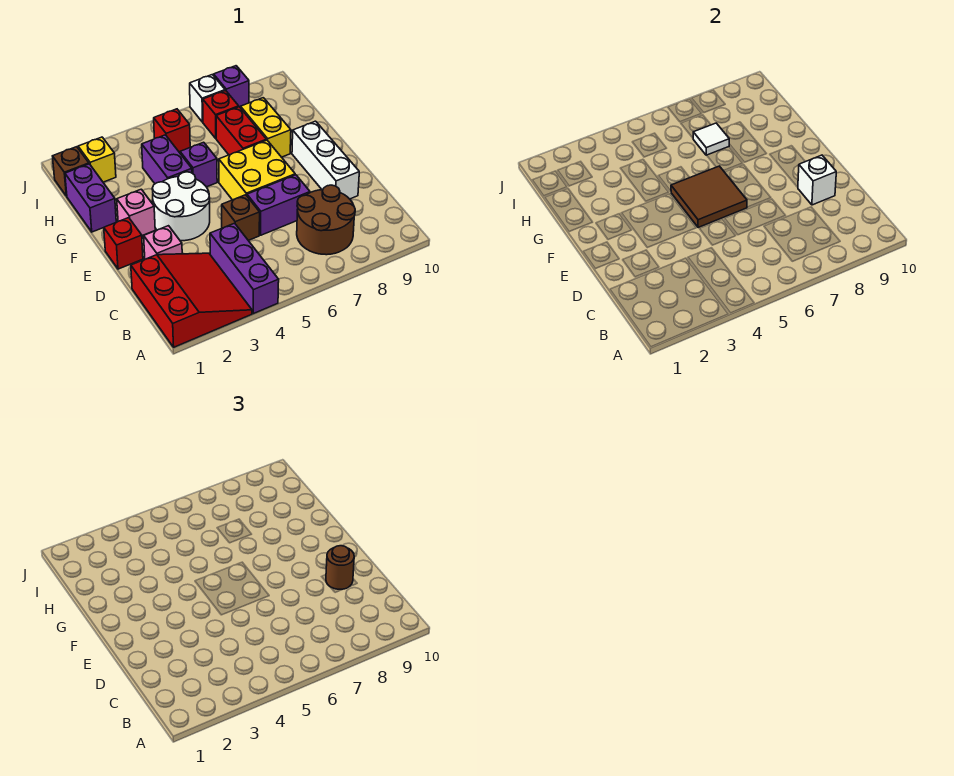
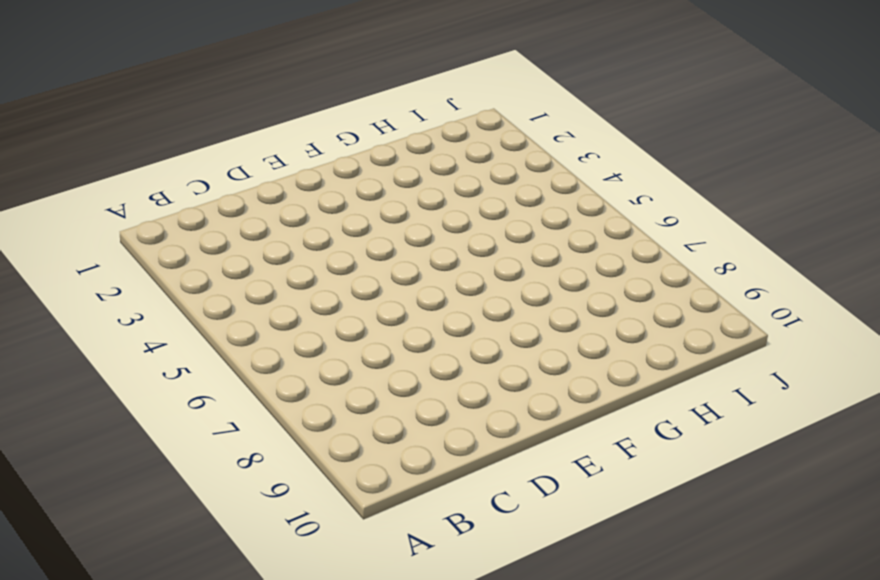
none -> red 3x3 slope [131,253,252,347]
none -> purple 1x3 brick [210,223,279,314]
none -> brown 2x2 round brick [297,185,355,255]

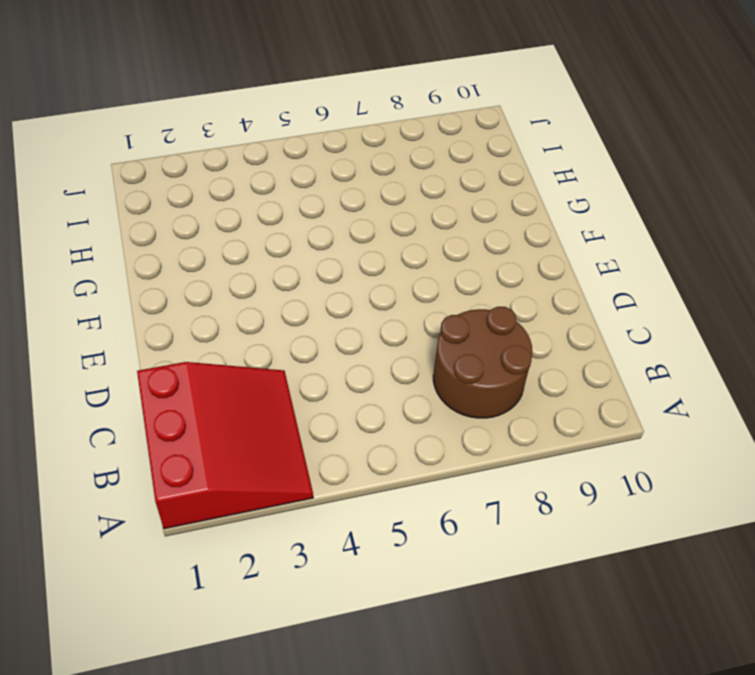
none -> purple 1x3 brick [210,223,279,314]
none -> pink 1x1 brick [144,226,182,259]
none -> brown 1x1 brick [222,195,260,240]

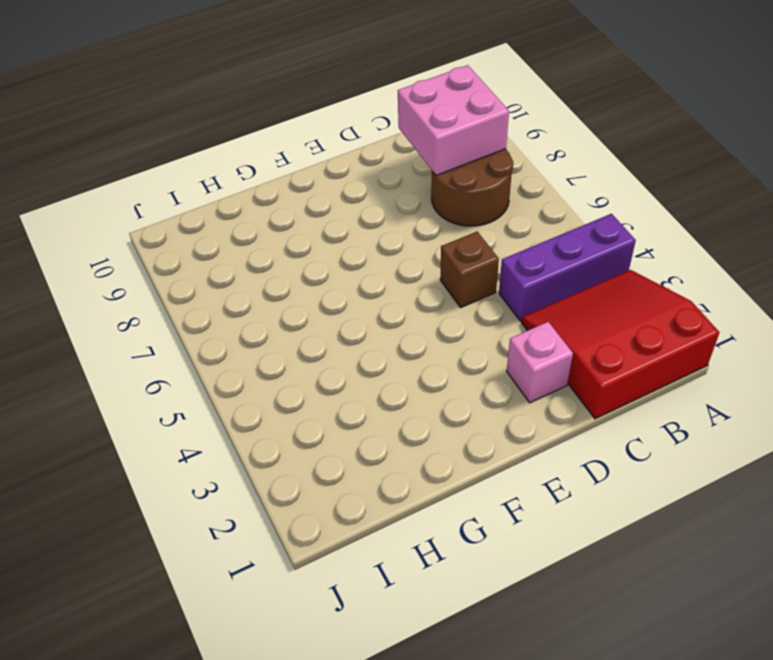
pink 2x2 brick [398,65,509,175] -> none
none -> purple 1x2 brick [247,175,310,235]
none -> white 1x3 brick [292,121,359,199]
none -> red 1x1 brick [104,218,143,269]

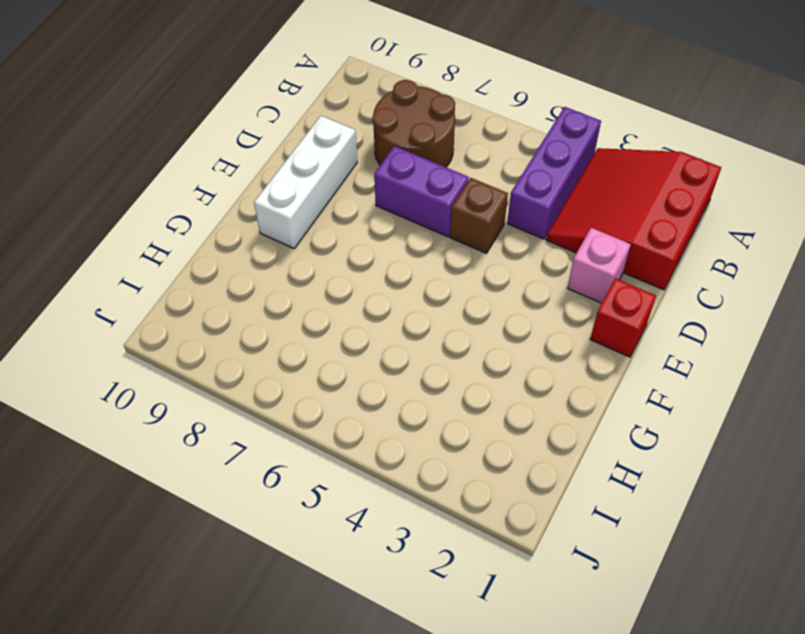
none -> white 2x2 round brick [152,172,210,241]
none -> yellow 2x2 brick [219,140,295,200]
none -> pink 1x1 brick [117,189,155,236]

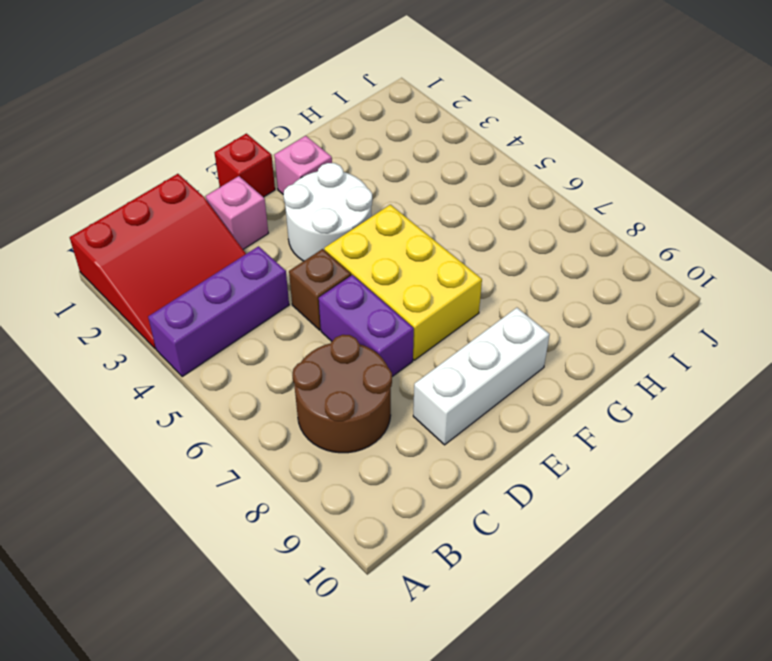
yellow 2x3 brick [324,205,482,360] -> yellow 2x2 brick [219,140,295,200]
none -> purple 1x2 brick [65,164,116,232]
none -> purple 1x2 brick [142,135,192,184]
none -> purple 1x1 brick [180,142,217,187]

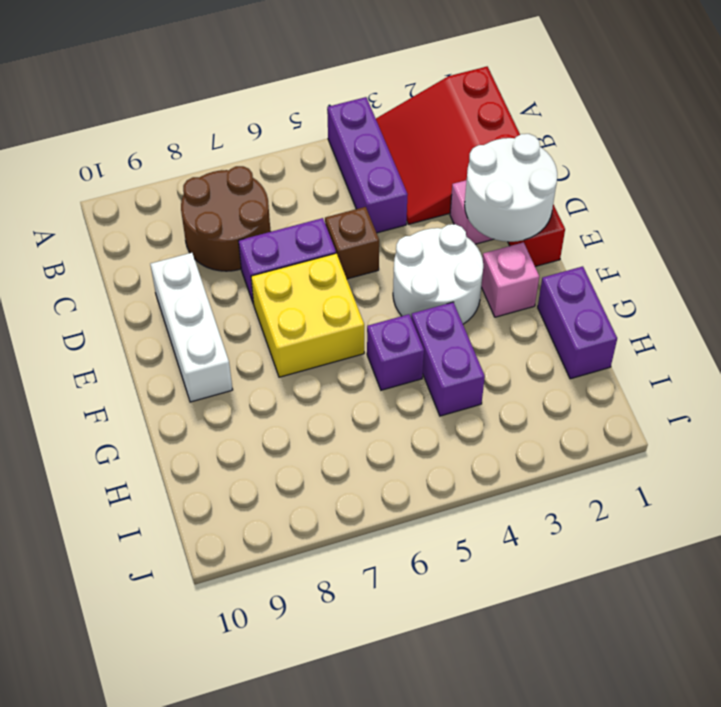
white 2x2 round brick [465,134,557,242] -> none
none -> red 1x2 brick [216,107,266,155]
none -> yellow 1x2 brick [241,98,291,157]
none -> brown 1x1 brick [53,147,89,196]

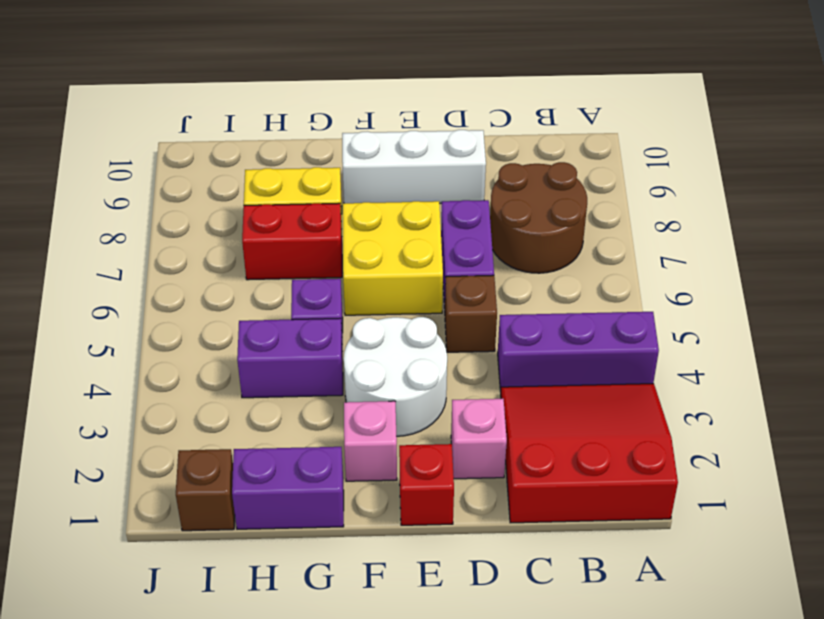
none -> yellow 1x1 brick [78,137,116,182]
none -> red 1x1 brick [154,109,190,153]
none -> red 1x1 brick [203,91,239,138]

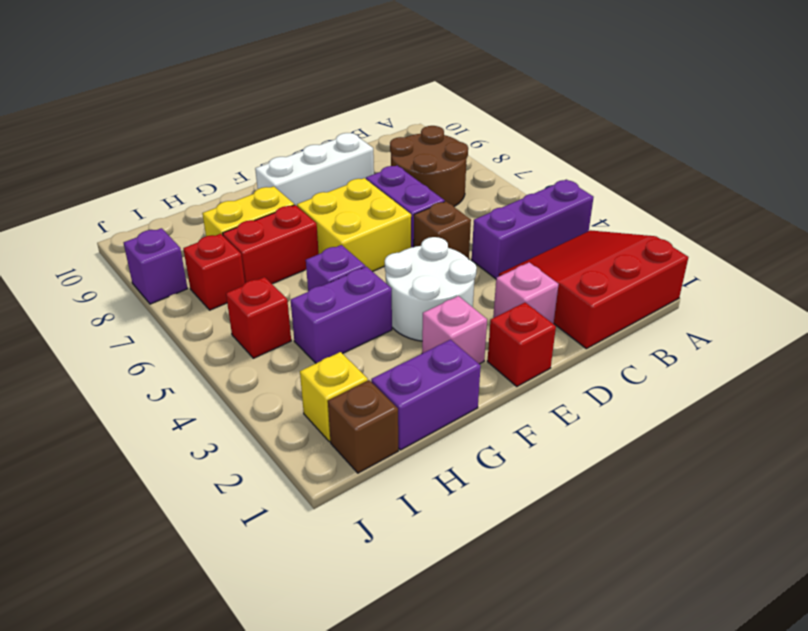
none -> white 1x1 brick [190,75,225,122]
none -> white 1x1 brick [798,155,836,205]
none -> brown 2x2 tile [671,166,747,227]

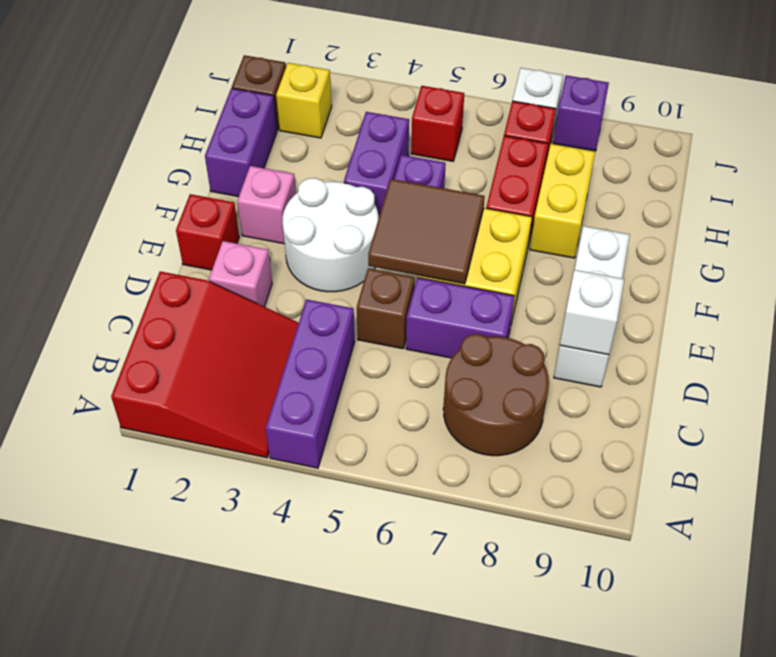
none -> white 1x1 tile [693,123,729,155]
none -> brown 1x1 round brick [326,546,354,589]

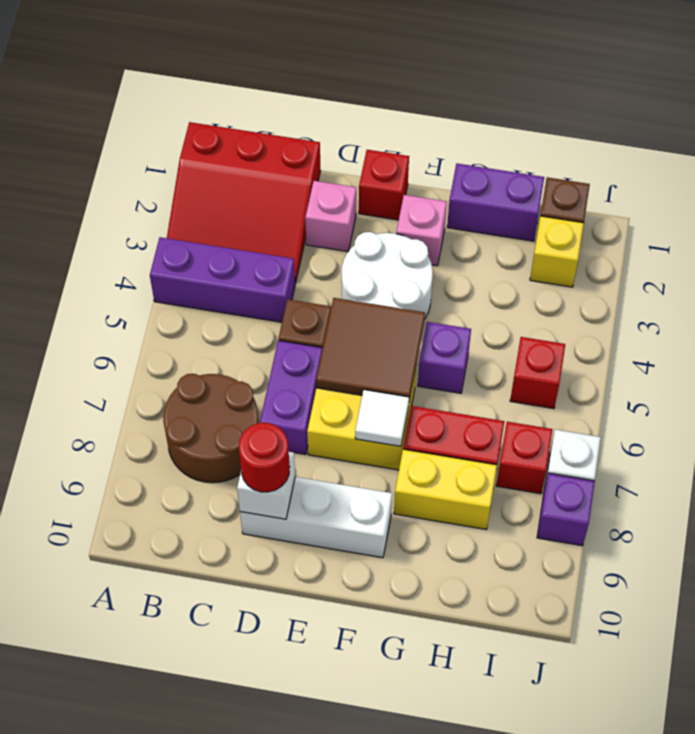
red 1x1 round brick [239,423,290,492] -> brown 1x1 round brick [326,546,354,589]
white 1x1 tile [355,390,409,446] -> white 1x1 tile moved to [693,123,729,155]
none -> purple 1x2 brick [142,135,192,184]

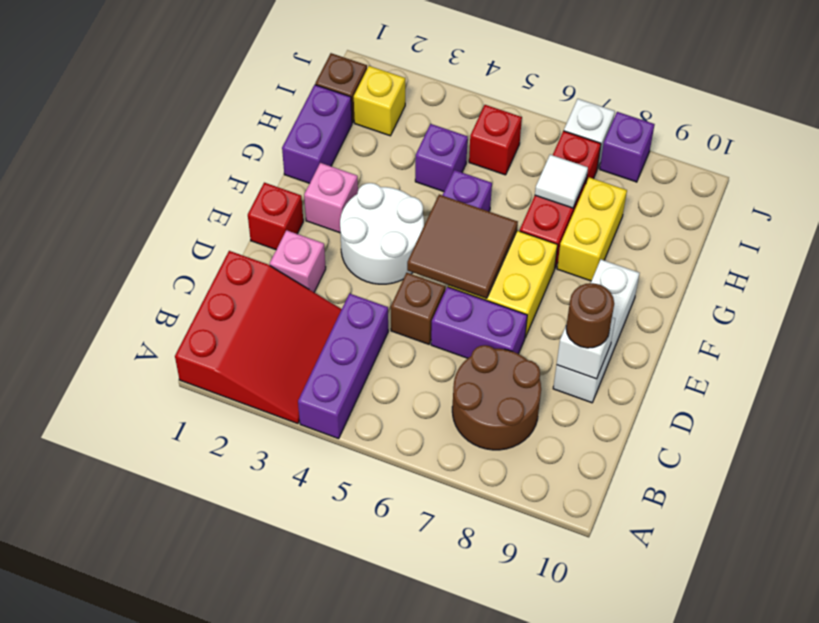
purple 1x1 brick [415,124,468,192] -> purple 1x2 brick [142,135,192,184]

